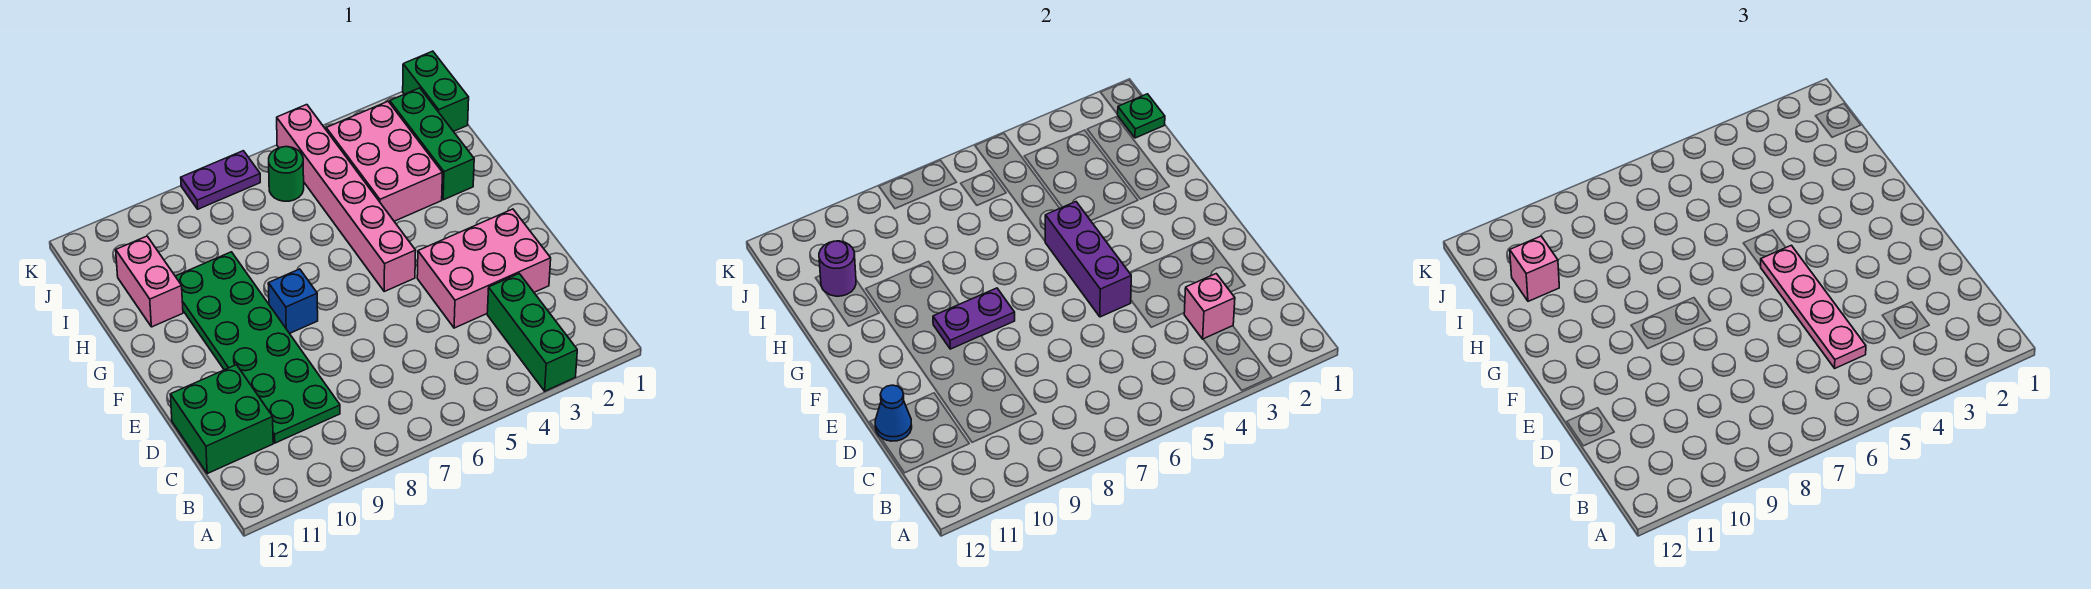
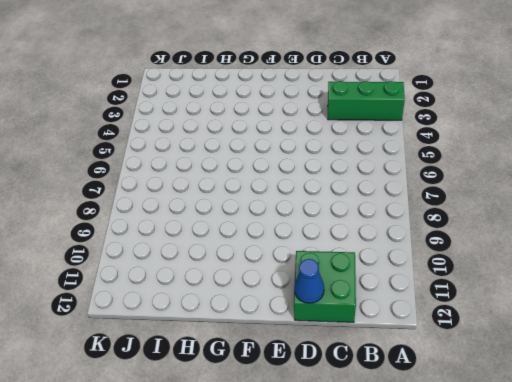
none -> green 2x6 plate [175,252,340,443]
none -> pink 2x3 brick [417,209,551,328]
none -> pink 1x6 brick [277,105,416,291]

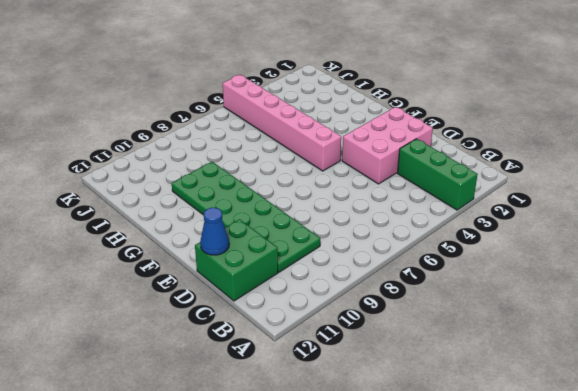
none -> blue 1x1 brick [268,269,318,333]
none -> green 1x3 brick [390,88,474,200]
none -> pink 2x3 brick [326,102,442,221]

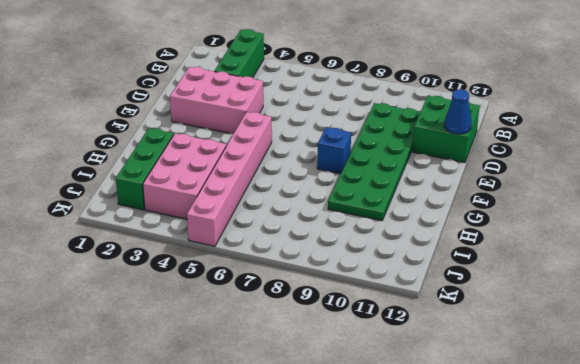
none -> pink 1x2 brick [116,236,183,327]
none -> green 1x2 brick [403,51,469,131]
none -> green 1x1 round brick [269,147,304,201]

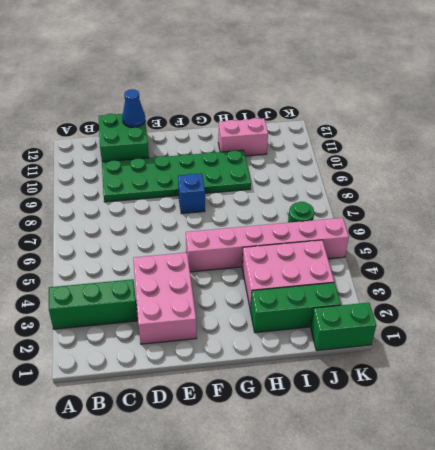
none -> purple 1x2 plate [181,151,260,209]
none -> pink 1x1 brick [1184,274,1235,339]
none -> purple 1x3 brick [1045,202,1131,317]

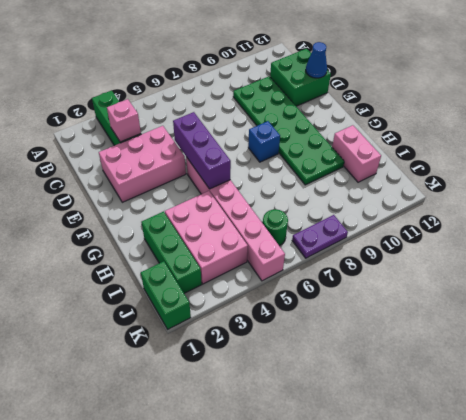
none -> purple 1x2 plate [933,288,1015,349]
none -> purple 1x1 round brick [819,241,856,296]
none -> green 1x1 plate [1118,94,1165,138]

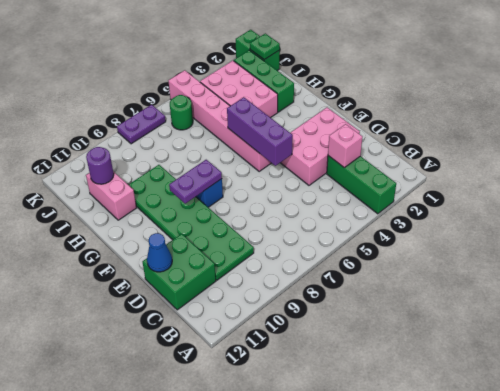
none -> pink 1x4 plate [1761,245,1866,368]
none -> pink 1x1 brick [1510,236,1559,301]

